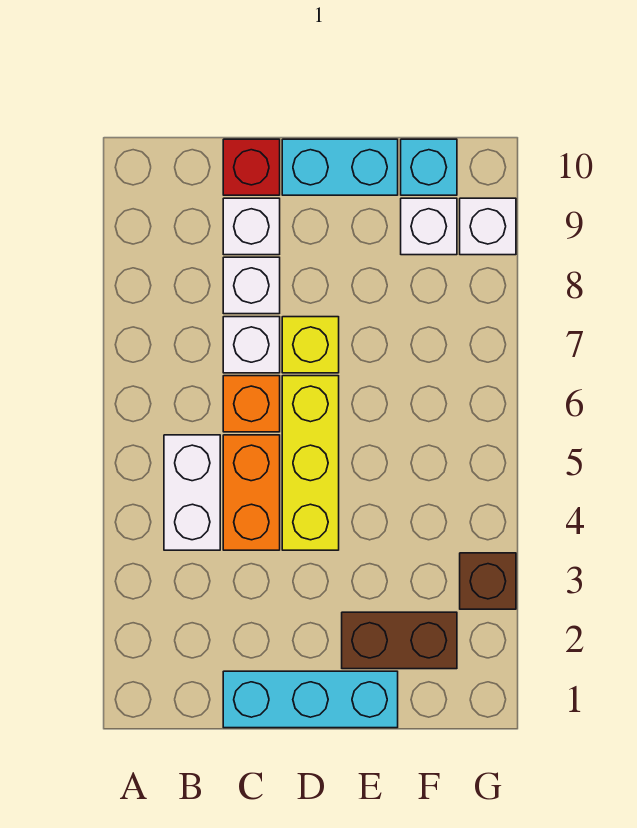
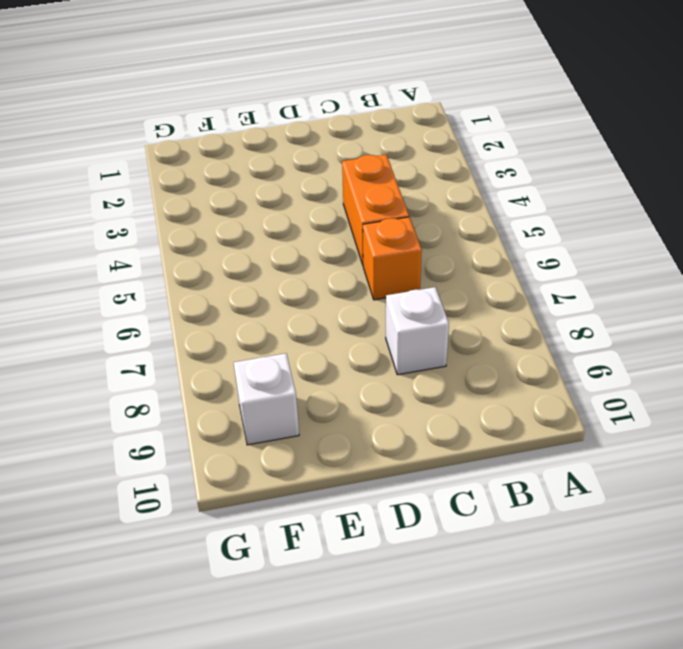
none -> white 1x2 brick [164,435,220,550]
none -> cyan 1x3 brick [223,671,398,728]
none -> white 1x1 brick [223,317,280,373]

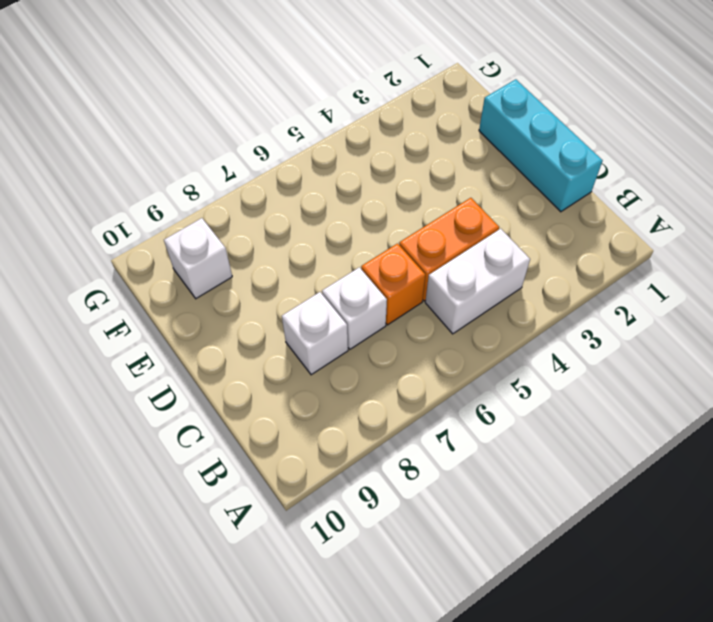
none -> white 1x1 brick [223,198,280,255]
none -> red 1x1 brick [223,139,280,195]
none -> yellow 1x3 brick [282,376,339,550]

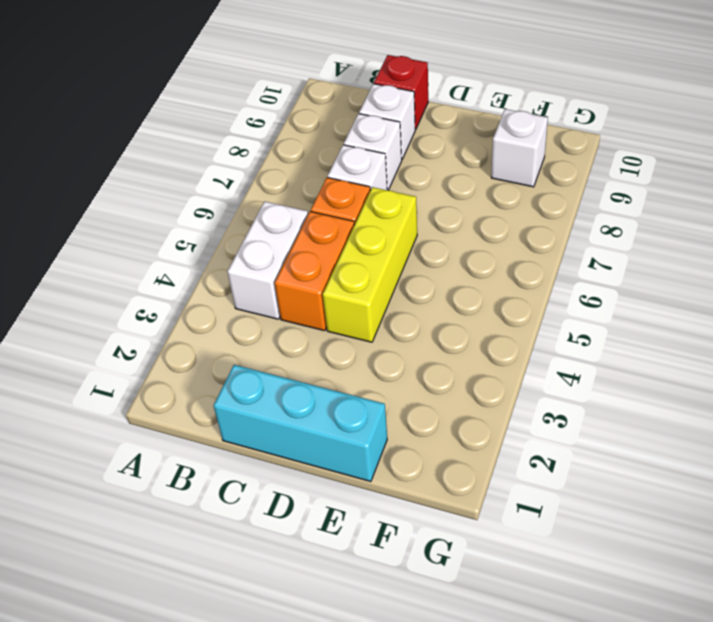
none -> yellow 1x1 brick [282,317,339,373]
none -> cyan 1x2 brick [282,139,398,195]
none -> brown 1x2 brick [342,612,457,669]

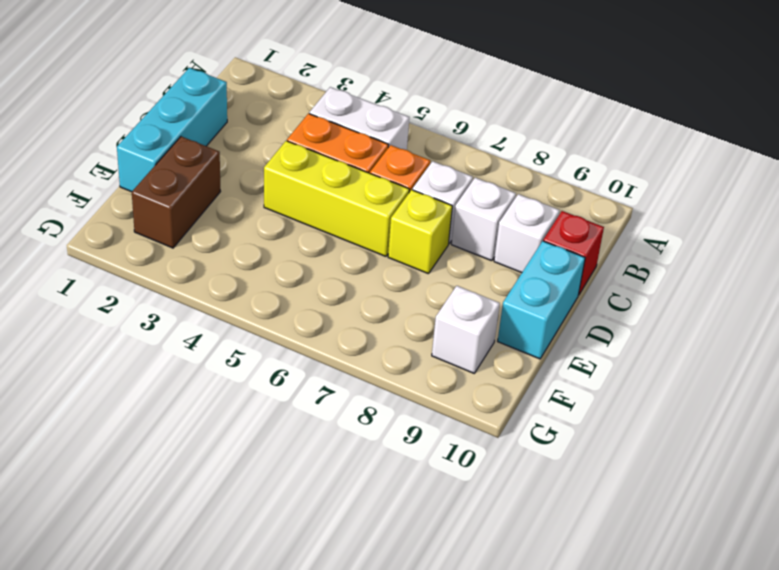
none -> cyan 1x1 brick [401,139,457,195]
none -> brown 1x1 brick [460,553,516,609]
none -> white 1x1 brick [460,198,516,255]

